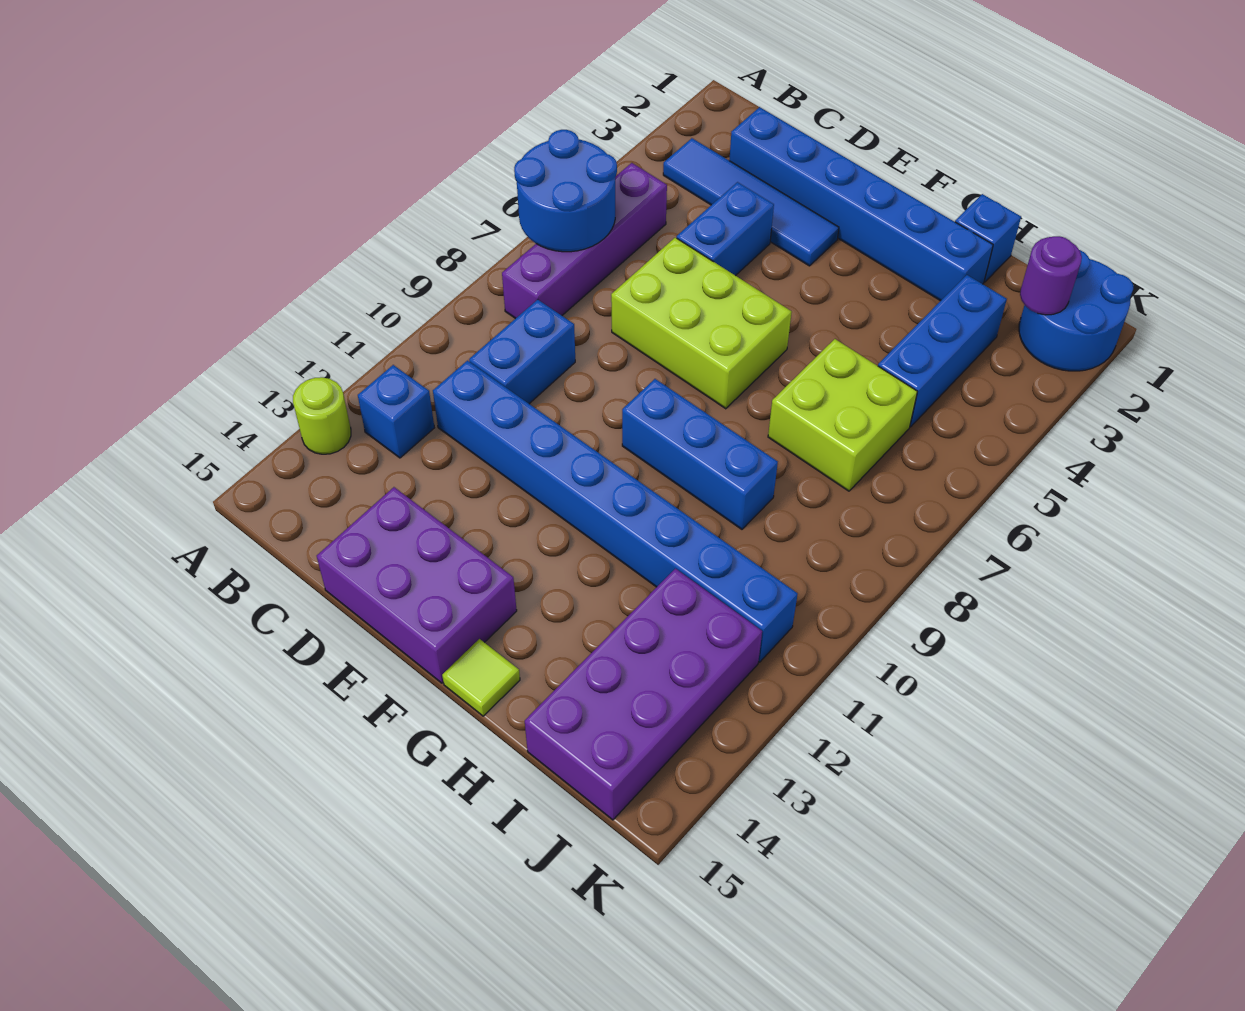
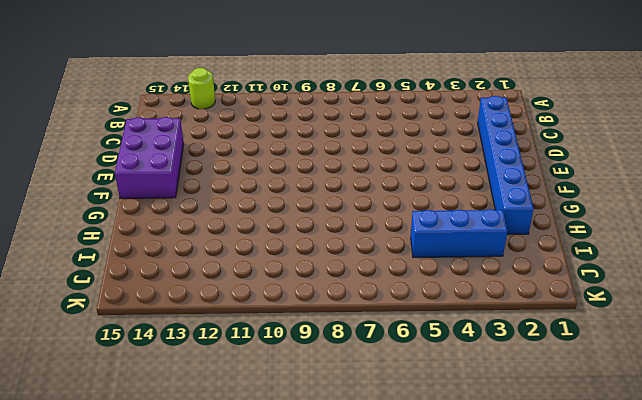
none -> blue 1x4 tile [663,138,839,266]
none -> purple 1x4 brick [502,163,667,319]
none -> blue 1x1 brick [358,365,434,458]

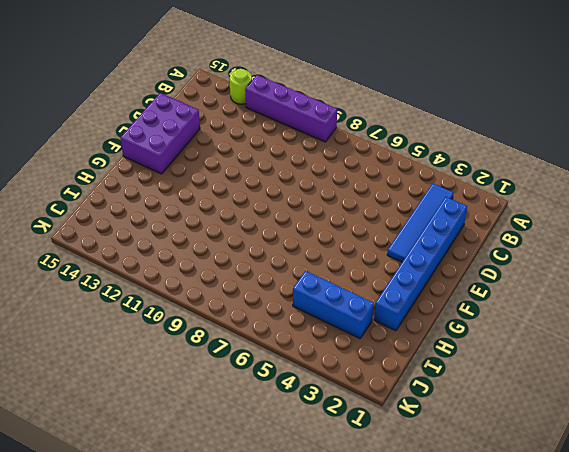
purple 1x4 brick [245,75,337,142] -> purple 1x4 brick moved to [502,163,667,319]
none -> blue 1x1 brick [358,365,434,458]
none -> blue 1x2 brick [469,300,575,404]
none -> blue 1x8 brick [433,361,798,662]

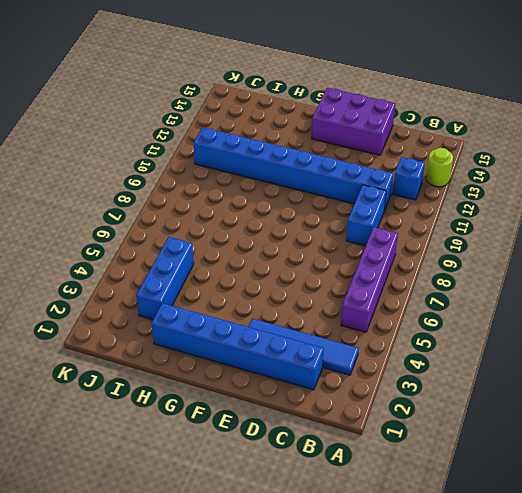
none -> blue 1x2 brick [677,182,774,276]
none -> lime 2x3 brick [611,238,792,409]
none -> blue 1x3 brick [622,379,778,529]

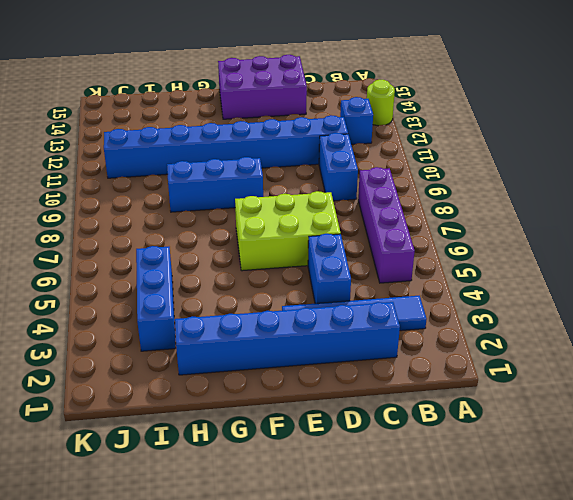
none -> lime 1x1 tile [442,639,520,716]
none -> blue 1x1 brick [955,194,1021,282]
none -> lime 2x2 brick [768,339,917,491]

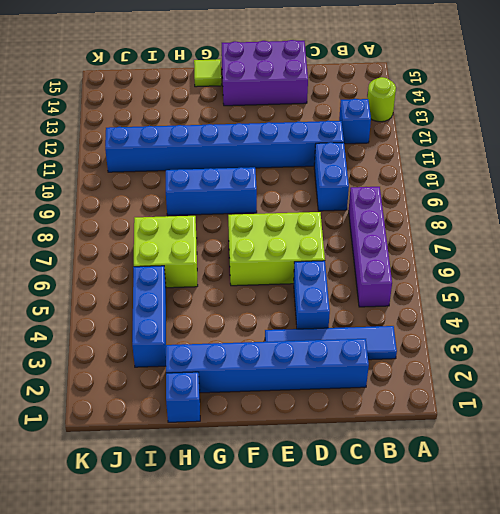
none -> purple 2x4 brick [525,569,762,820]
none -> blue 2x2 round brick [1019,250,1133,371]
none -> blue 2x2 round brick [514,130,617,252]

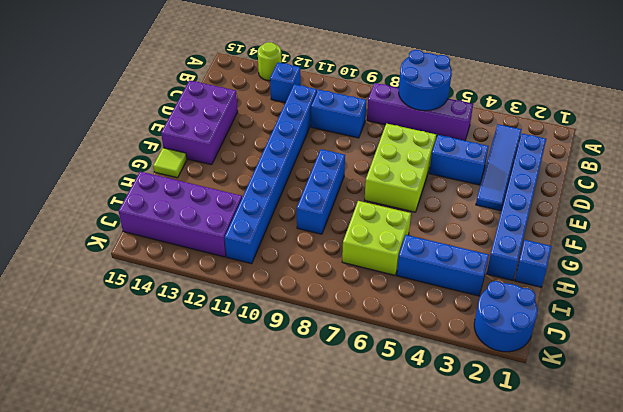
none -> purple 1x1 round brick [1020,236,1082,315]

